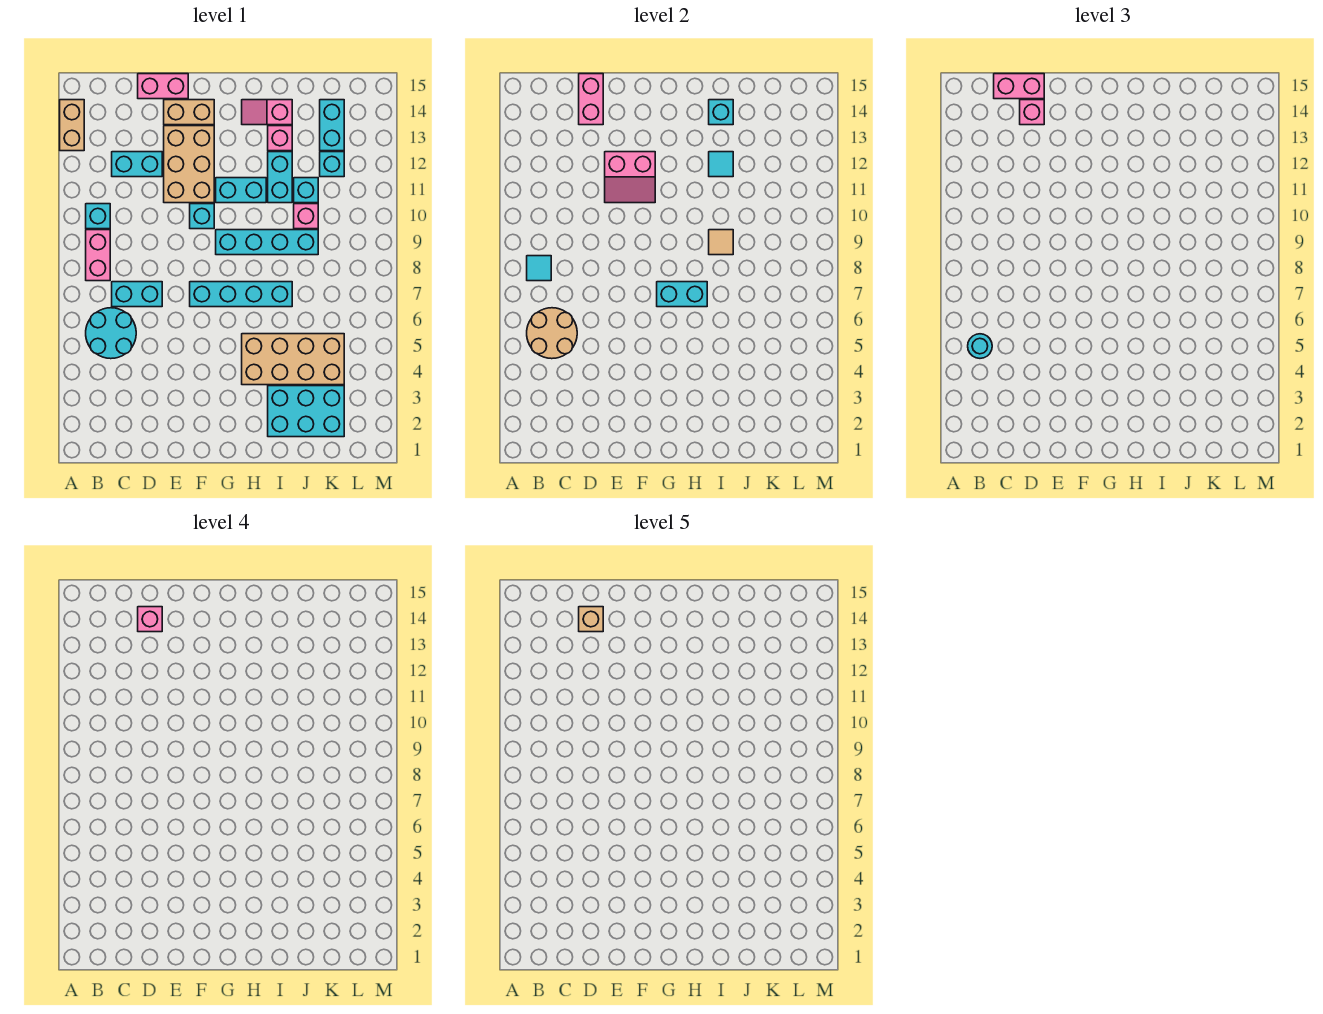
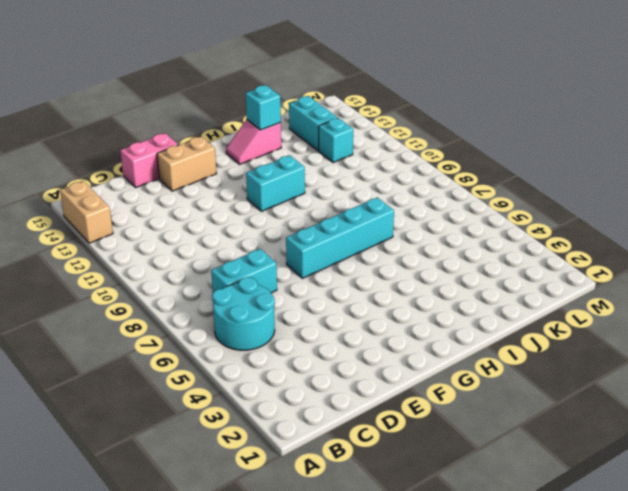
none -> pink 1x2 brick [86,230,110,281]
none -> cyan 1x1 brick [86,204,110,229]
none -> cyan 1x2 brick [112,152,162,177]
none -> tan 2x3 brick [164,126,214,203]

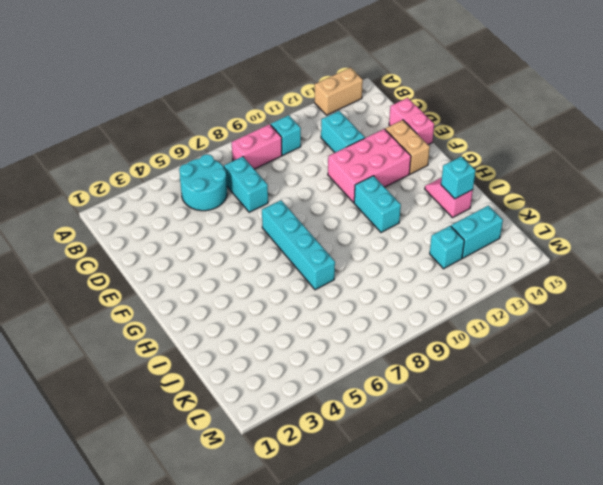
pink 2x3 brick [328,129,411,203] -> tan 2x3 brick [164,126,214,203]
none -> cyan 1x1 brick [190,204,214,229]
none -> cyan 1x4 brick [216,230,318,255]
none -> tan 2x4 brick [242,334,344,385]
none -> cyan 2x3 brick [268,386,344,437]

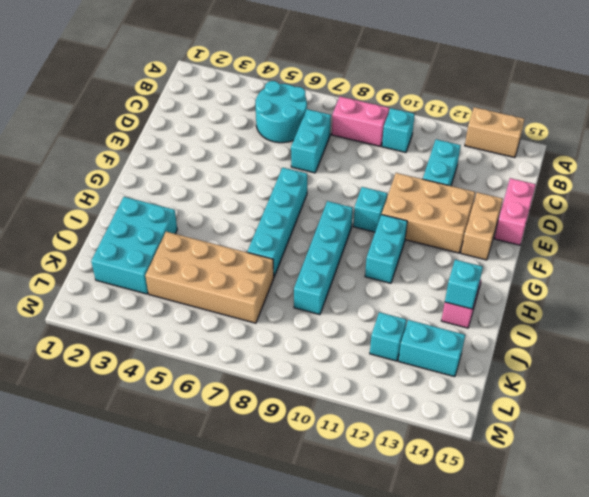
tan 2x4 brick [145,232,274,323] -> tan 2x4 brick turned to [242,334,344,385]
none -> cyan 1x2 brick [268,152,292,203]
none -> pink 1x1 brick [268,126,292,151]
none -> pink 1x1 brick [294,204,318,229]
none -> cyan 1x1 brick [294,178,318,203]

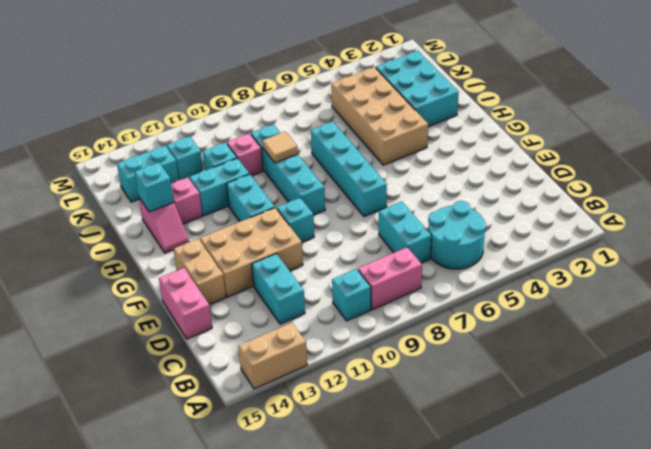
none -> tan 2x2 round brick [527,308,577,359]
none -> cyan 1x1 tile [527,256,551,281]
none -> pink 1x2 brick [579,74,603,125]
none -> pink 2x2 slope [605,152,655,203]

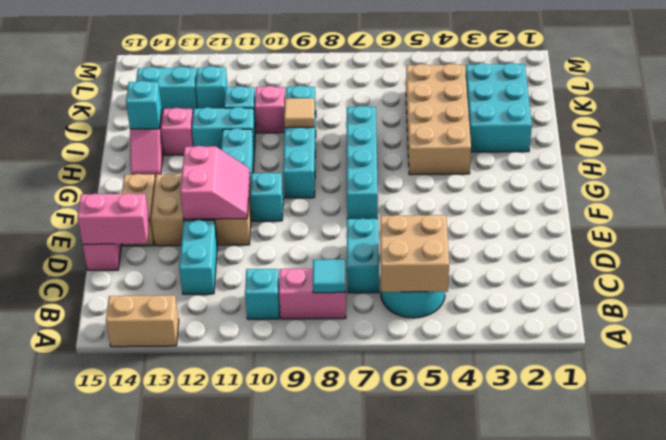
tan 2x2 brick [380,215,449,292] -> tan 2x2 round brick [527,308,577,359]
none -> cyan 1x2 brick [657,282,707,307]
none -> cyan 1x1 tile [709,152,733,177]
none -> cyan 1x1 round brick [968,334,992,358]
none -> pink 1x2 brick [994,74,1044,99]

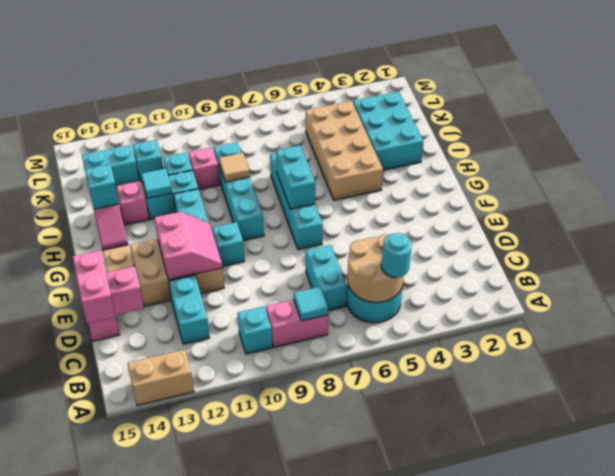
none -> pink 1x1 brick [1020,100,1044,125]
none -> pink 1x1 brick [138,607,162,632]
none -> tan 1x1 brick [579,607,603,632]

